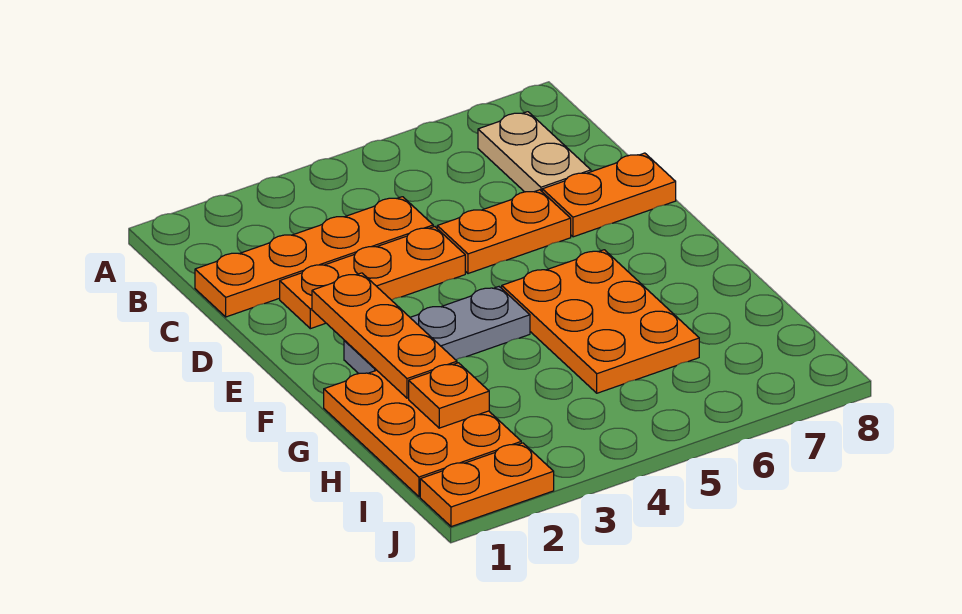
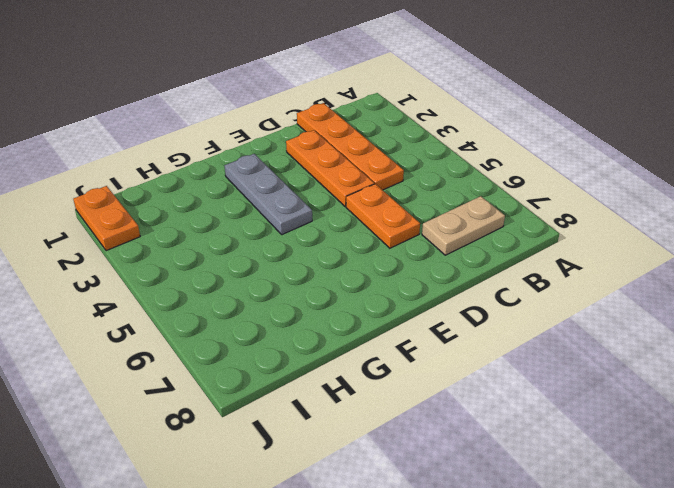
none -> orange 1x2 plate [542,153,676,237]
none -> orange 2x3 plate [502,250,699,393]

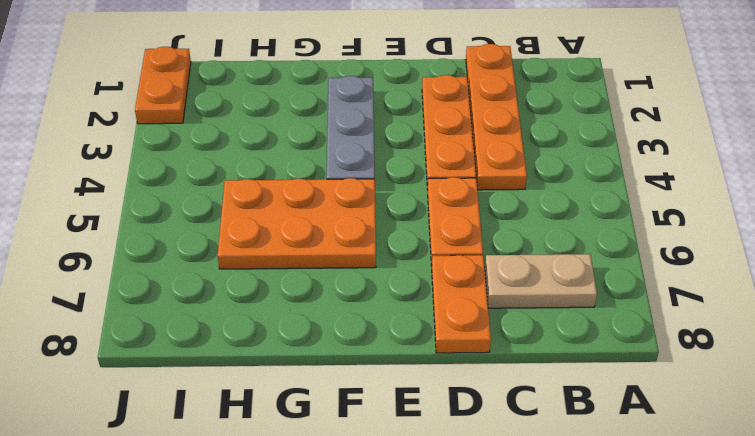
none -> orange 2x3 plate [324,370,521,497]
none -> orange 1x3 plate [312,273,457,398]

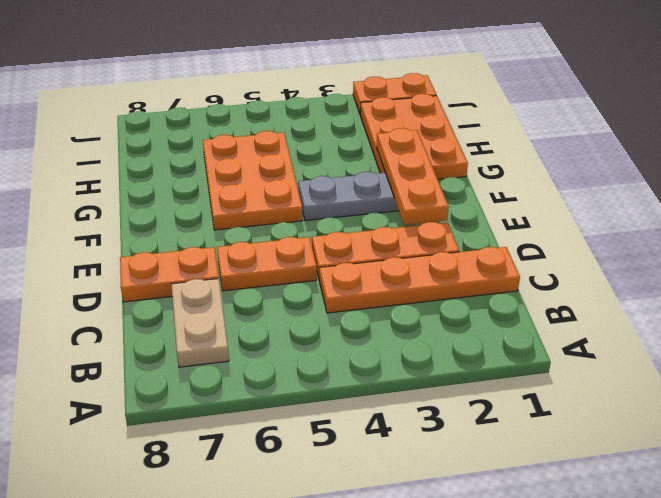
none -> orange 1x1 plate [409,363,489,428]

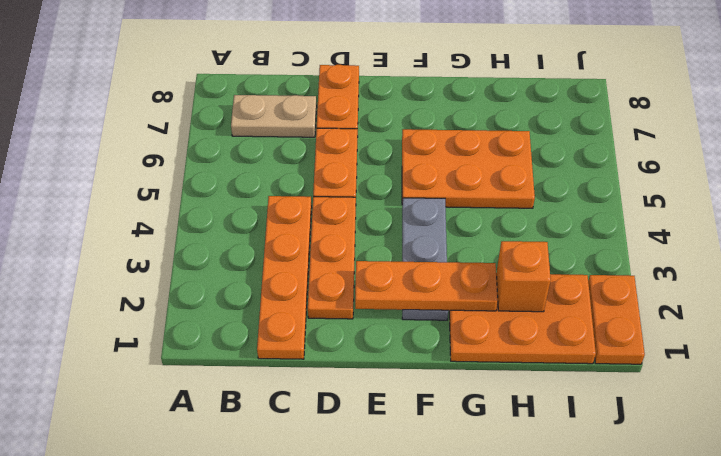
orange 1x1 brick [496,241,551,312] -> orange 1x1 plate [409,363,489,428]

